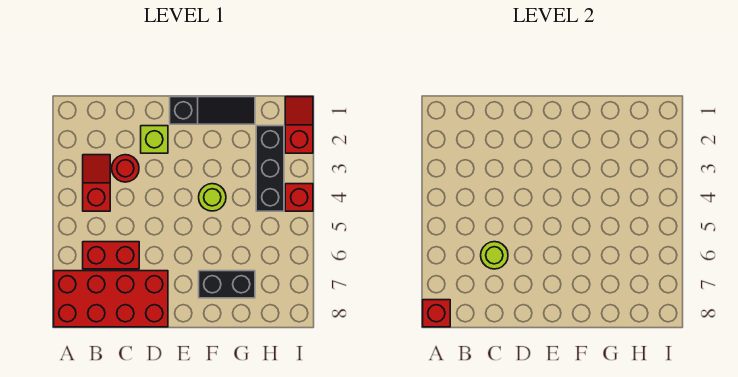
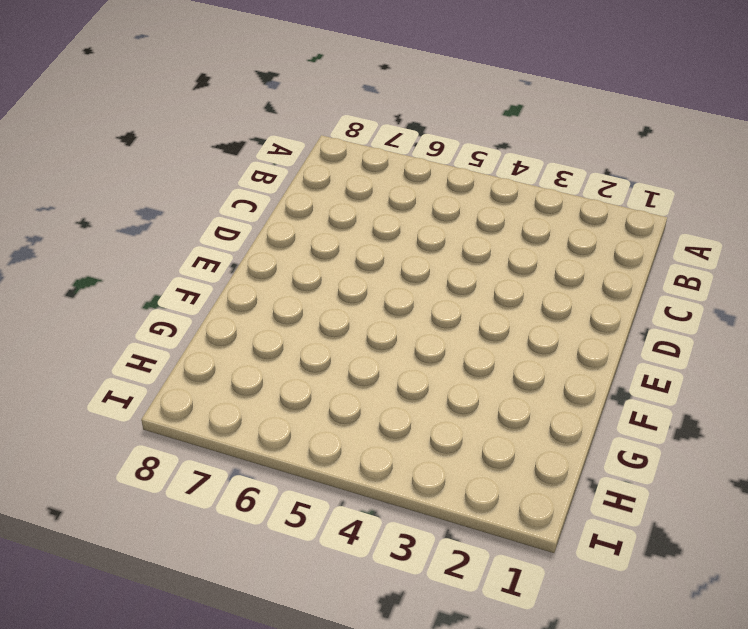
none -> red 2x4 brick [54,271,168,327]
none -> red 1x2 slope [83,155,110,211]
none -> red 1x2 brick [83,242,139,269]

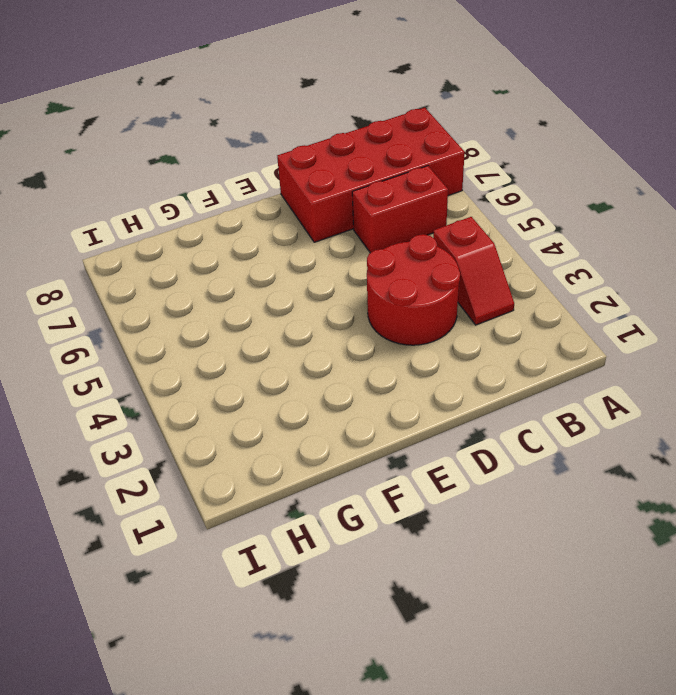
red 2x2 round brick [367,234,460,345] -> red 1x1 round brick [112,155,139,182]
none -> lime 1x1 brick [141,126,168,153]
none -> black 1x3 slope [170,97,255,124]
none -> lime 1x1 round brick [199,184,226,211]

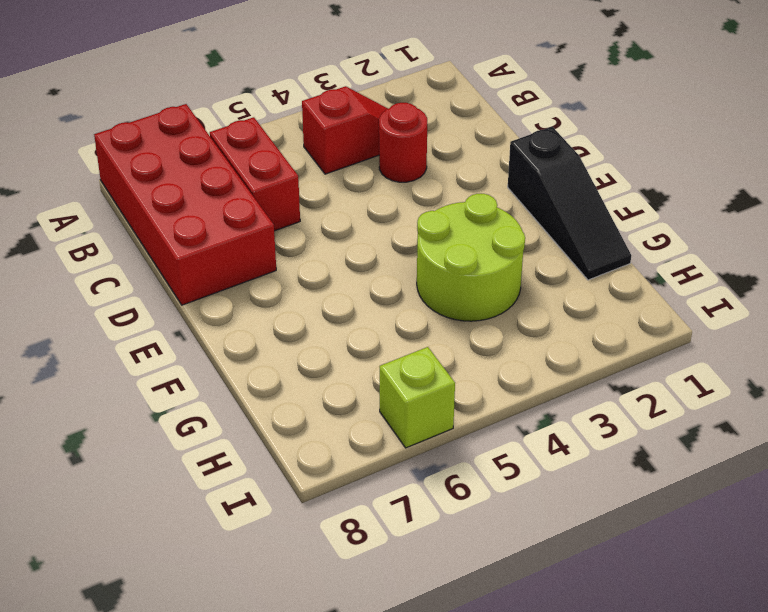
lime 2x2 round brick [417,194,525,321] -> lime 1x1 round brick [199,184,226,211]
lime 1x1 brick [380,347,455,448] -> lime 1x1 brick moved to [141,126,168,153]
none -> black 1x2 brick [199,271,255,298]
none -> black 1x3 brick [256,126,284,211]
none -> red 1x2 slope [285,97,313,153]

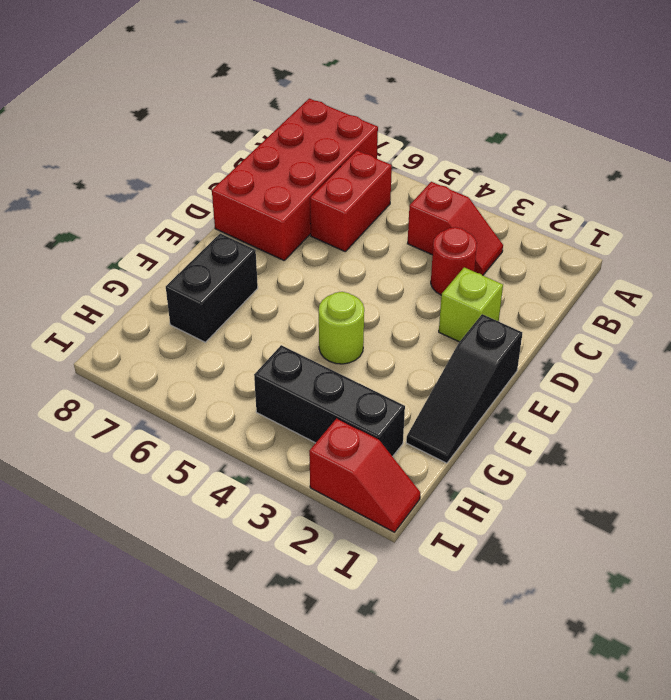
none -> red 1x1 brick [285,184,313,211]
none -> red 1x1 brick [423,300,450,327]
none -> lime 1x1 round brick [481,242,508,269]

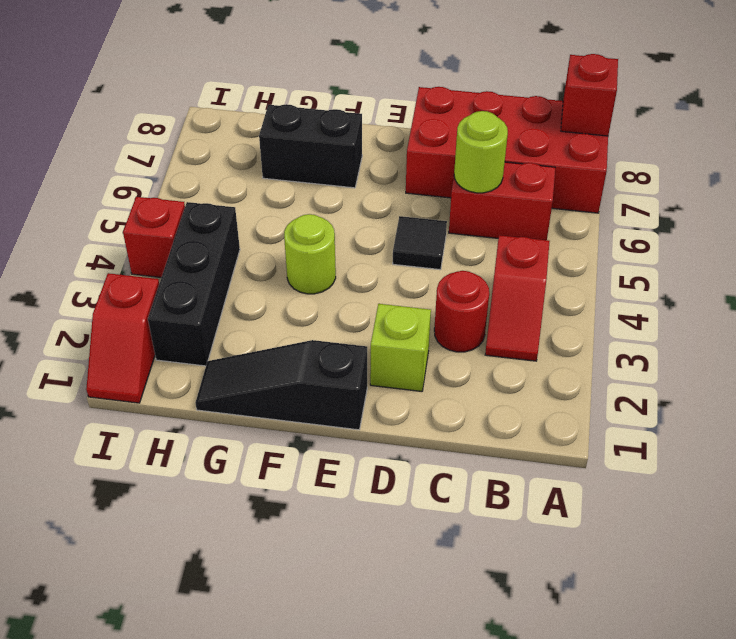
black 1x1 tile [393,216,447,270] -> none

